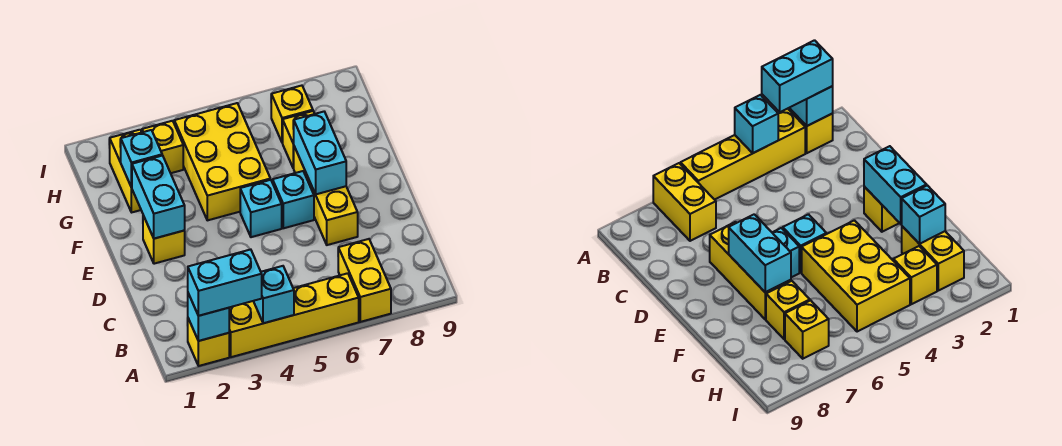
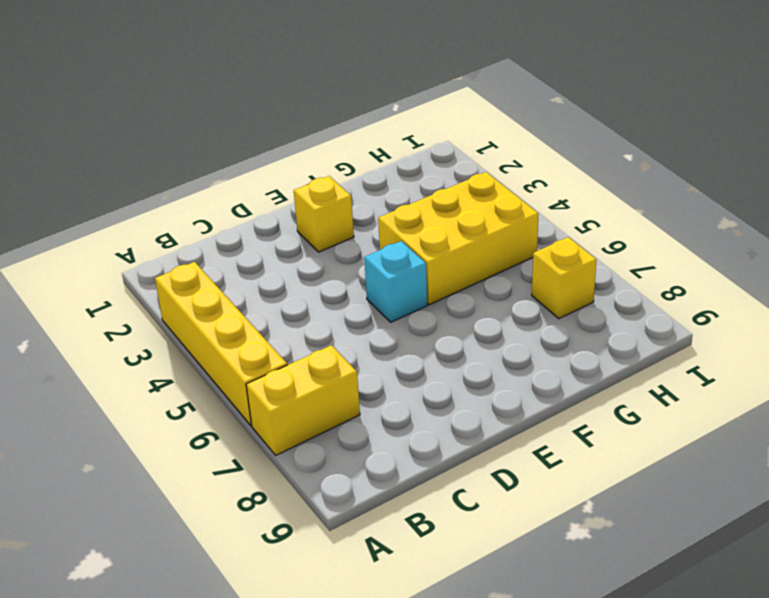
none -> yellow 1x1 brick [187,319,229,366]
none -> yellow 1x3 brick [294,147,358,245]
none -> cyan 1x1 brick [273,171,314,228]

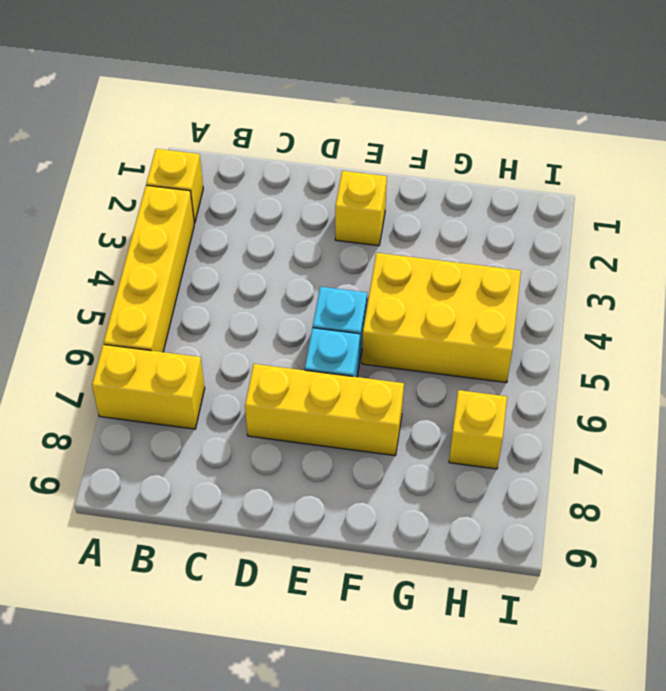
none -> yellow 1x2 brick [110,130,142,212]
none -> yellow 1x1 brick [283,111,315,168]
none -> yellow 1x1 brick [142,121,183,173]

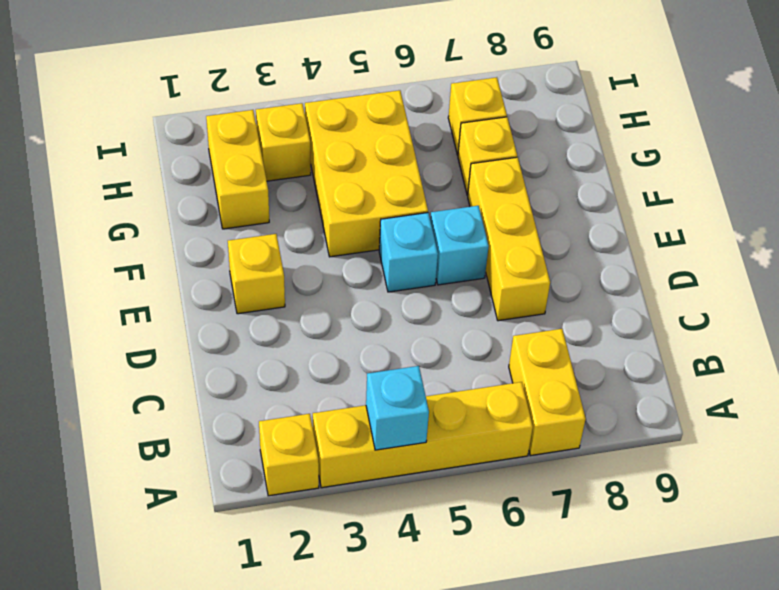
none -> cyan 1x1 brick [188,293,229,341]
none -> cyan 1x2 brick [132,156,185,239]
none -> cyan 1x2 brick [293,112,346,194]

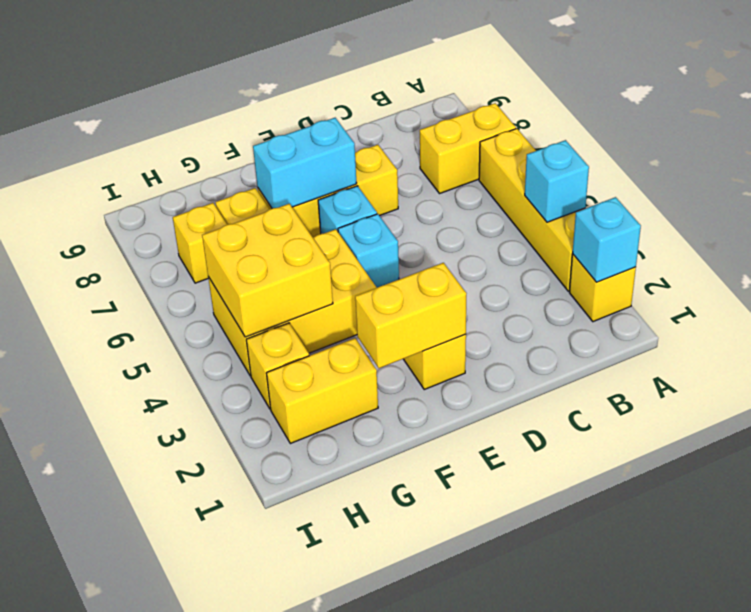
yellow 1x2 brick [355,263,467,368] -> cyan 1x2 brick [132,156,185,239]
yellow 2x2 brick [202,204,333,337] -> none
none -> cyan 1x1 brick [120,130,162,187]
none -> cyan 1x2 brick [188,249,262,316]

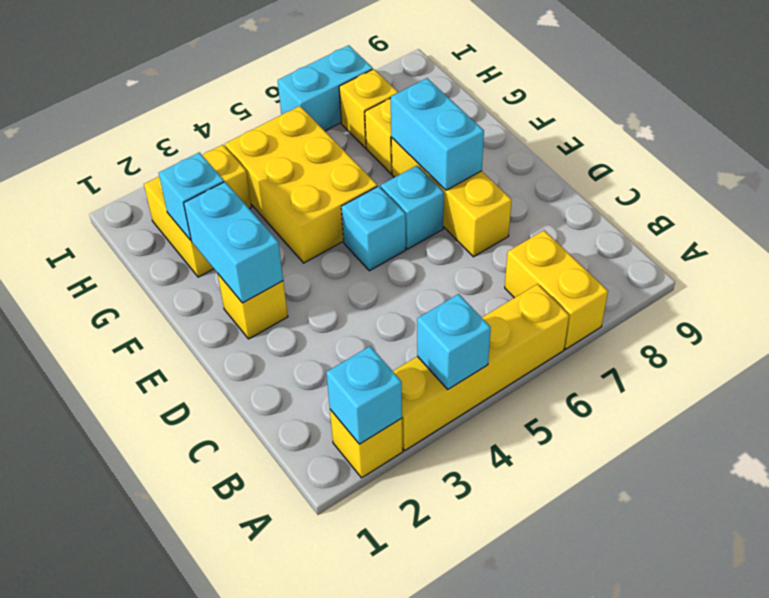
cyan 1x2 brick [278,45,373,131] -> cyan 1x2 brick moved to [188,249,262,316]

